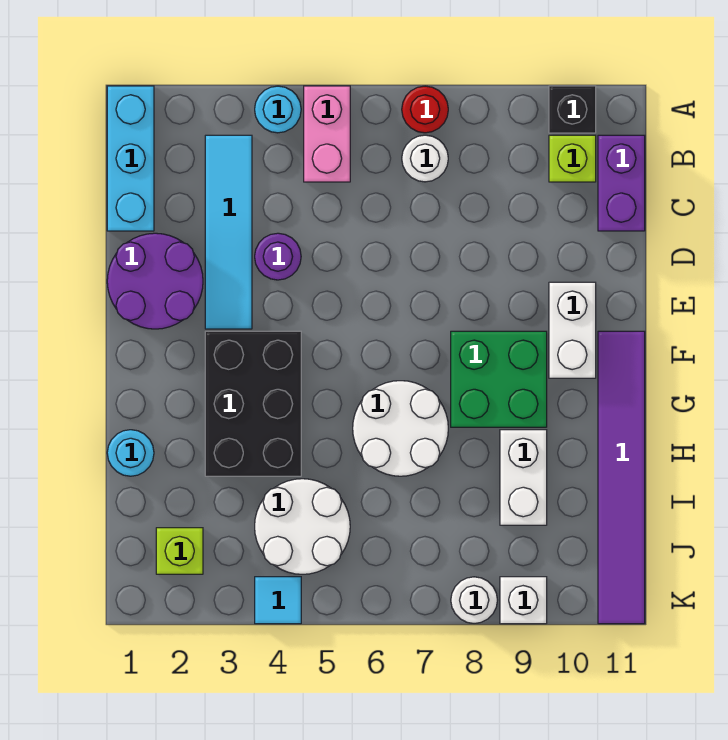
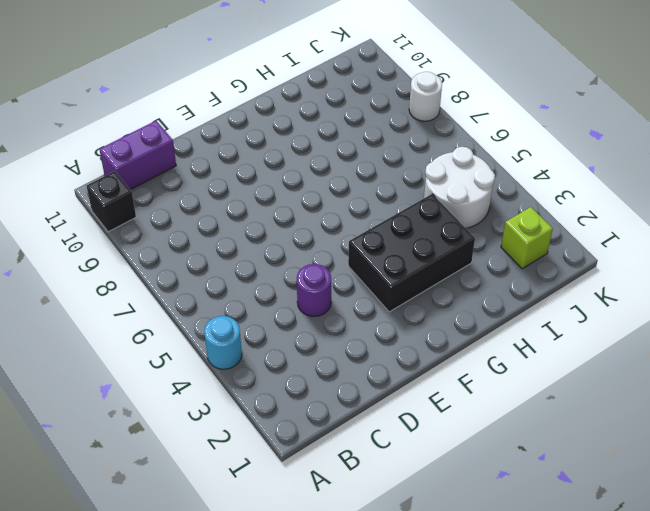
none -> cyan 1x3 brick [107,86,154,231]
none -> pink 1x2 brick [304,86,350,182]
none -> red 1x1 round brick [402,86,448,133]

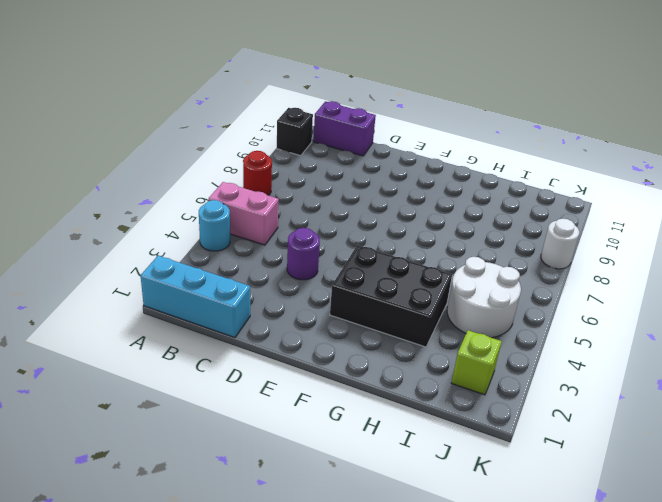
none -> cyan 1x4 tile [205,135,252,329]
none -> white 1x1 round brick [402,135,448,182]
none -> lime 1x1 brick [549,135,596,182]

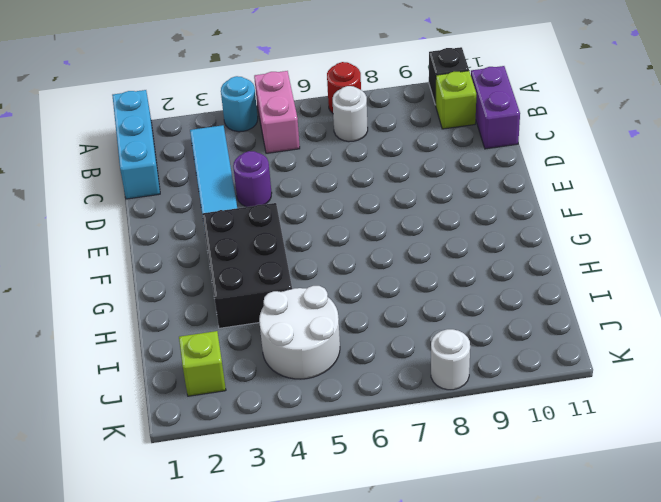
none -> purple 2x2 round brick [107,233,203,329]
none -> white 1x2 brick [549,282,596,378]
none -> green 2x2 brick [451,331,547,427]

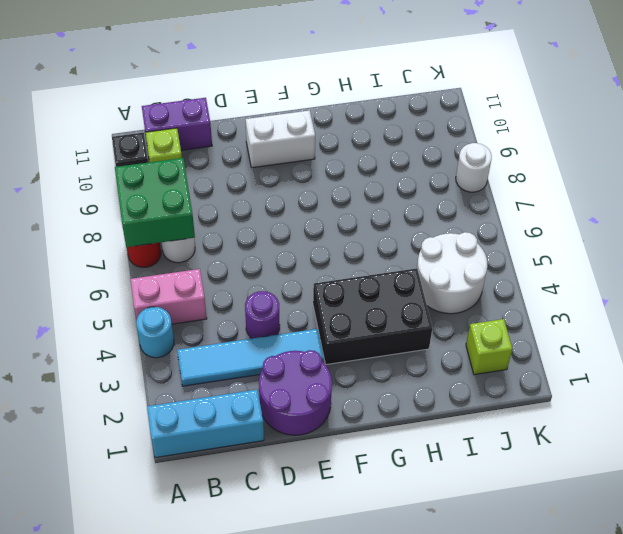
green 2x2 brick [115,158,195,247] -> green 2x2 brick moved to [451,331,547,427]
none -> purple 1x6 tile [598,331,645,624]
none -> white 2x2 round brick [353,381,448,476]
none -> cyan 1x1 round brick [107,430,154,476]

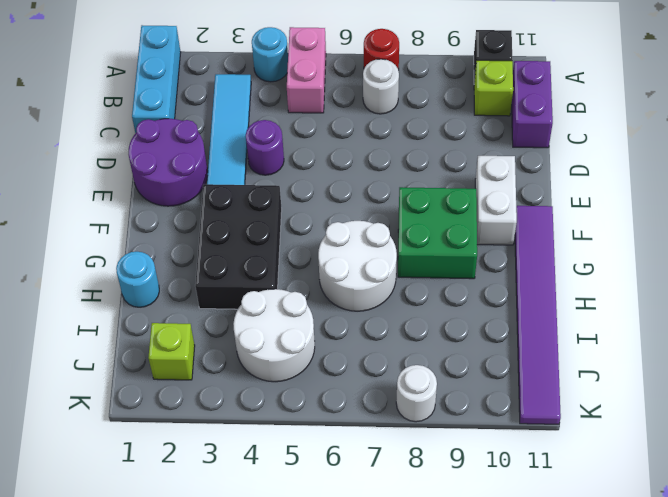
none -> white 1x2 brick [500,430,547,525]
none -> cyan 1x1 tile [255,577,301,624]
none -> white 1x1 brick [500,577,547,624]

